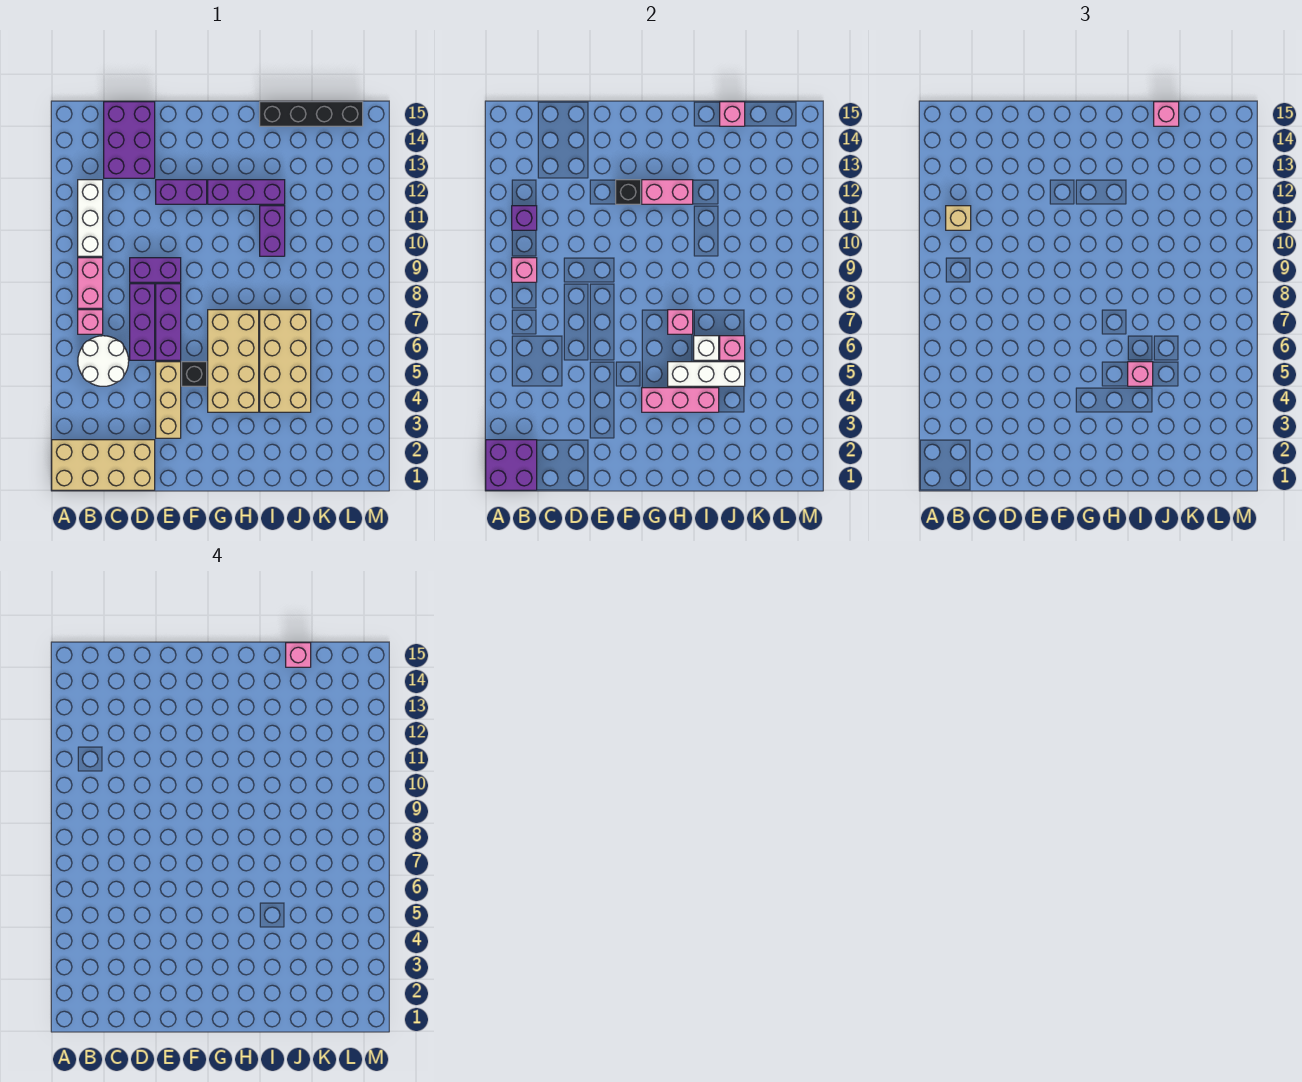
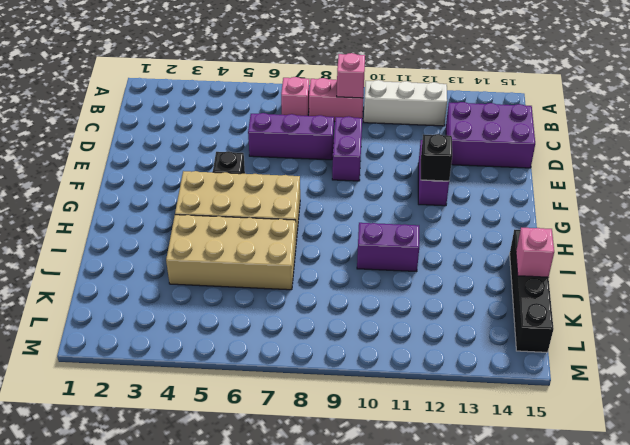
none -> tan 2x4 brick [52,440,155,490]
none -> white 2x2 round brick [78,336,129,386]
none -> tan 1x3 brick [156,362,181,438]
none -> purple 1x3 brick [156,284,181,360]

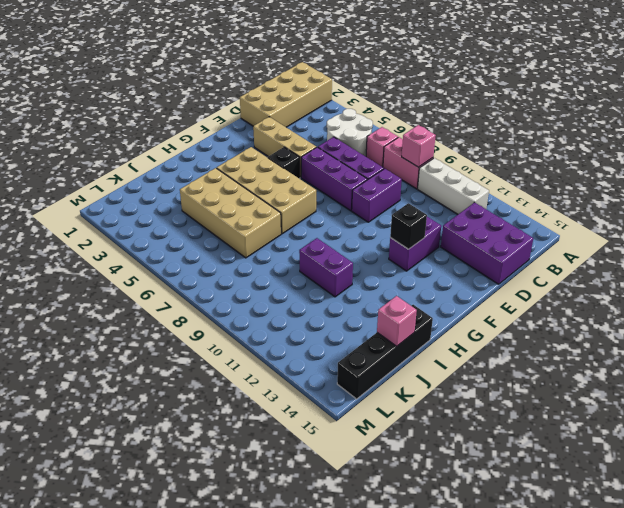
none -> purple 1x3 brick [208,180,285,204]
none -> purple 2x2 brick [486,440,537,490]
none -> purple 1x1 brick [512,206,537,230]
none -> pink 1x3 brick [642,388,719,412]

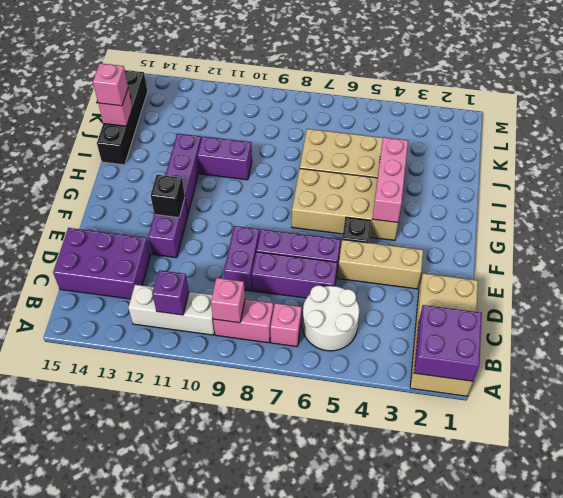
none -> pink 1x2 brick [642,180,693,204]
none -> white 1x3 brick [668,362,745,386]
none -> pink 1x1 brick [668,310,693,334]
none -> white 1x1 brick [694,336,719,360]

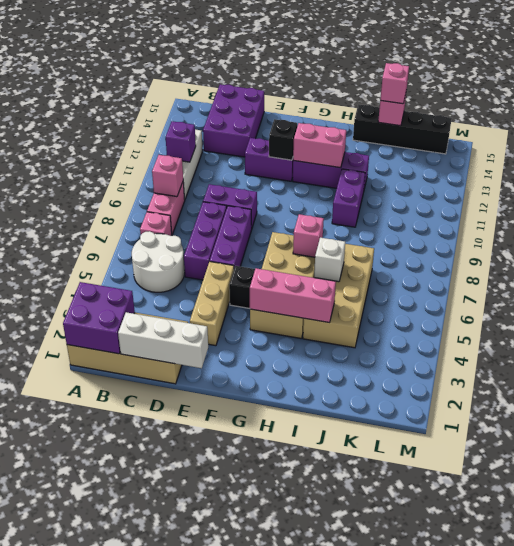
white 1x3 brick [118,312,208,368] -> white 1x3 brick moved to [668,362,745,386]
none -> pink 1x1 brick [720,336,745,360]
none -> tan 1x1 brick [946,206,971,230]
none -> pink 1x1 brick [1128,362,1153,386]
none -> pink 1x1 brick [286,643,311,667]

